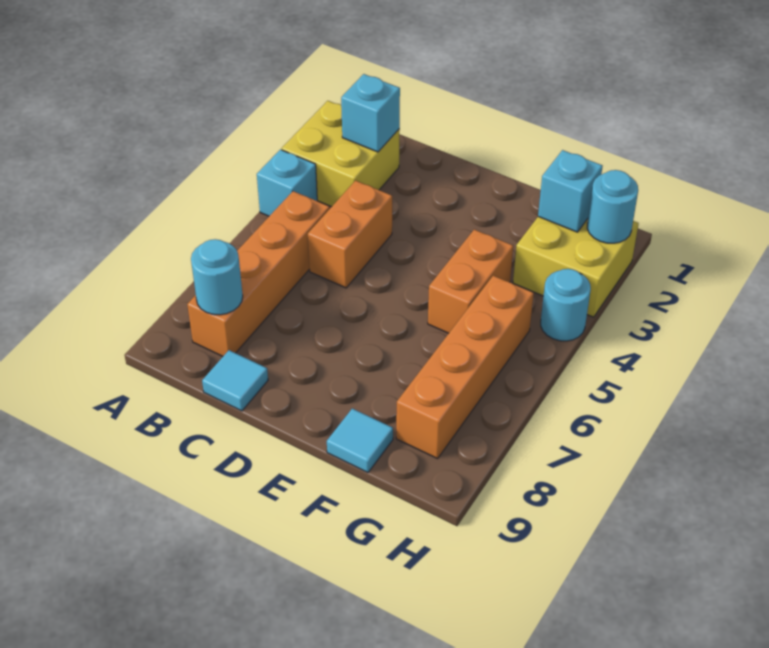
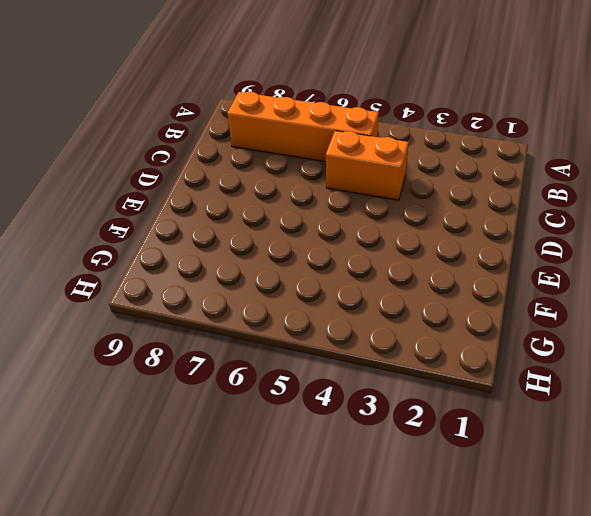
none -> yellow 2x2 brick [282,101,400,207]
none -> cyan 1x1 brick [257,150,317,216]
none -> cyan 1x1 tile [202,350,268,411]

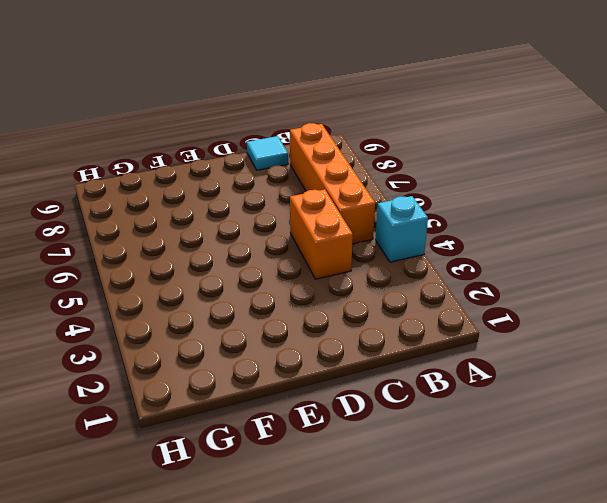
none -> yellow 2x2 brick [282,101,400,207]
none -> orange 1x2 brick [428,229,513,333]
none -> cyan 1x1 tile [327,409,393,472]

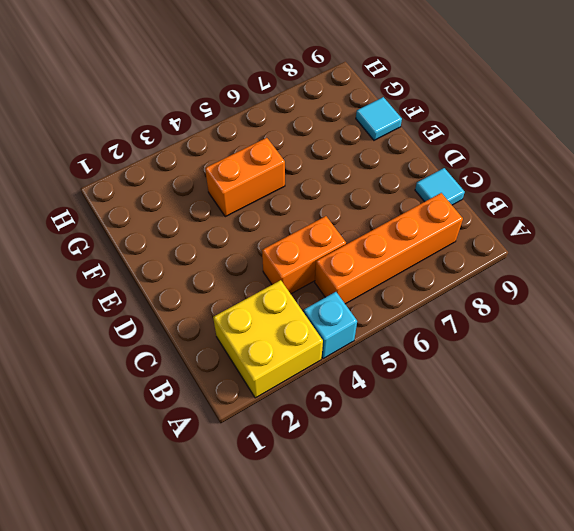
none -> yellow 2x2 brick [513,217,639,317]
none -> orange 1x4 brick [396,276,534,459]
none -> cyan 1x1 round brick [541,269,591,341]

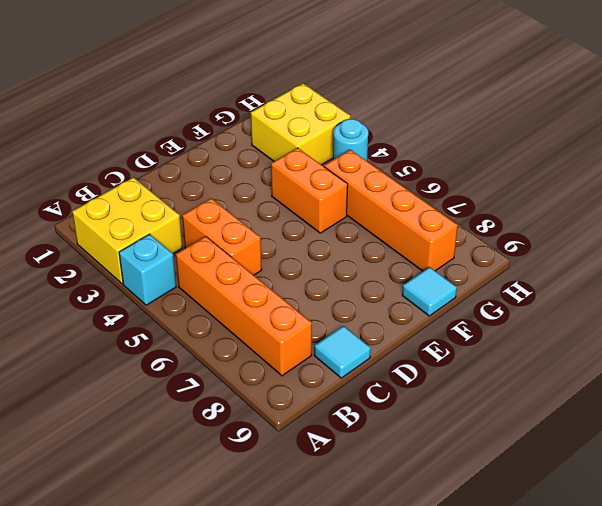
none -> cyan 1x1 brick [341,74,400,152]
none -> cyan 1x1 round brick [191,239,243,315]
none -> cyan 1x1 brick [538,150,603,232]

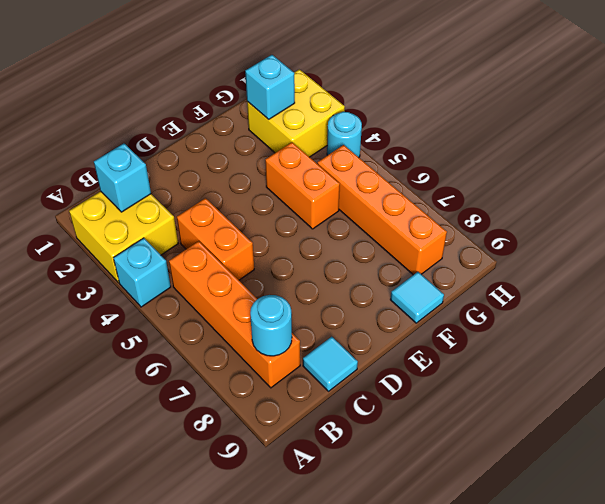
none -> cyan 1x1 round brick [587,170,638,243]

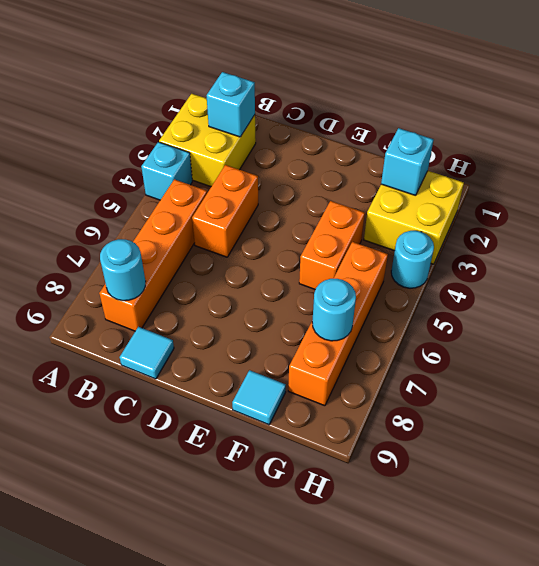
cyan 1x1 round brick [312,279,356,341] -> cyan 1x1 round brick moved to [587,170,638,243]

